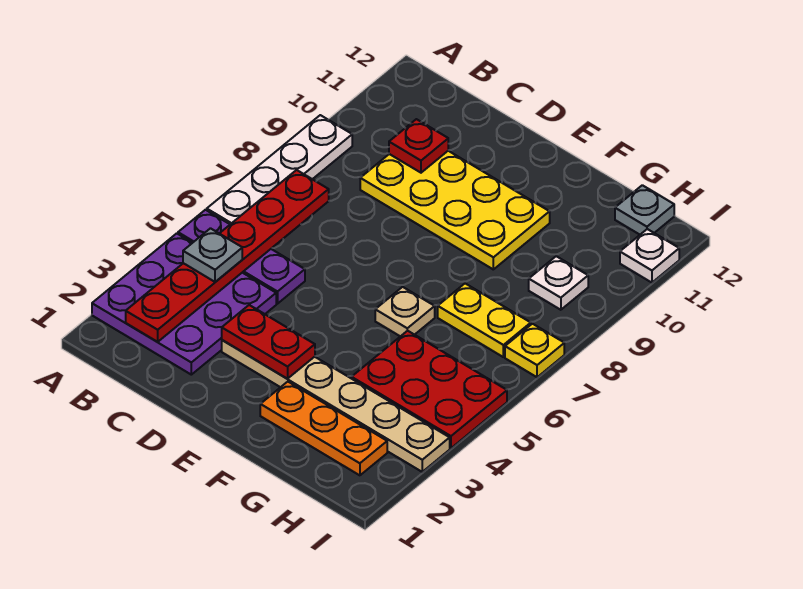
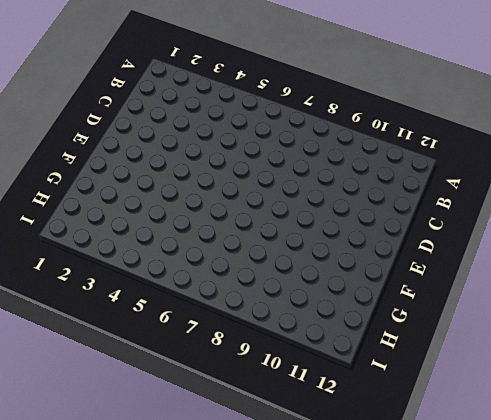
none -> purple 3x3 plate [92,233,276,375]
none -> purple 1x3 plate [178,210,305,304]
none -> white 1x4 plate [207,115,352,224]

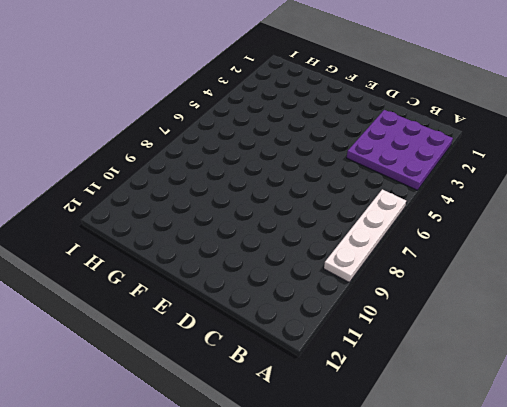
none -> purple 1x3 plate [178,210,305,304]
none -> yellow 2x4 plate [360,151,550,269]
none -> tan 1x6 plate [222,340,450,472]

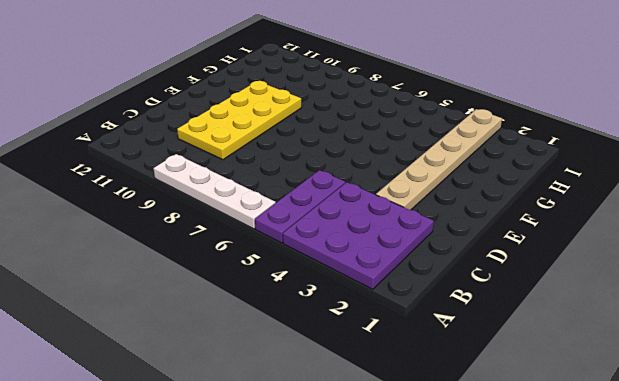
none -> orange 1x3 plate [260,382,387,475]
none -> tan 1x1 plate [375,287,435,336]
none -> red 2x3 plate [352,331,507,448]

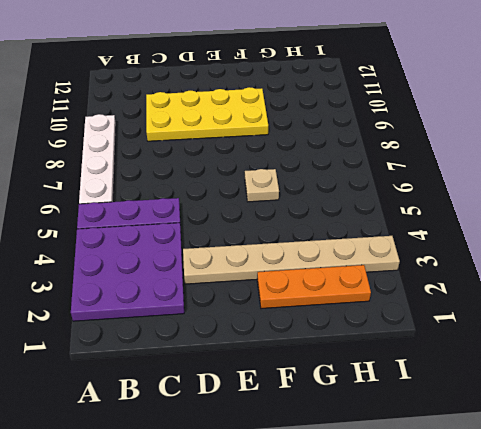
none -> red 2x3 plate [352,331,507,448]
none -> yellow 1x2 plate [438,284,531,357]
none -> white 1x1 plate [529,256,588,310]

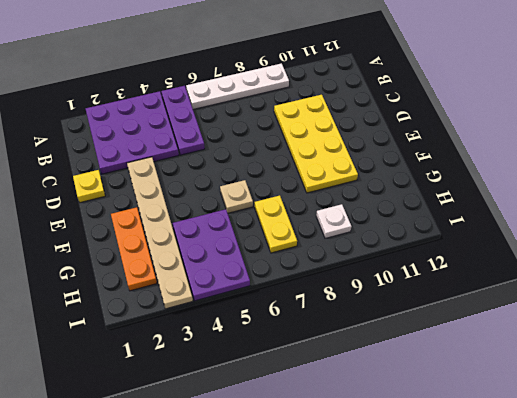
yellow 1x1 plate [73,170,105,203] -> yellow 1x1 plate moved to [505,324,564,377]
purple 2x3 plate [173,209,250,301] -> red 2x3 plate [352,331,507,448]
none -> grey 1x1 plate [615,185,674,235]
none -> white 1x1 plate [620,229,679,283]
none -> red 1x6 plate [126,170,329,342]

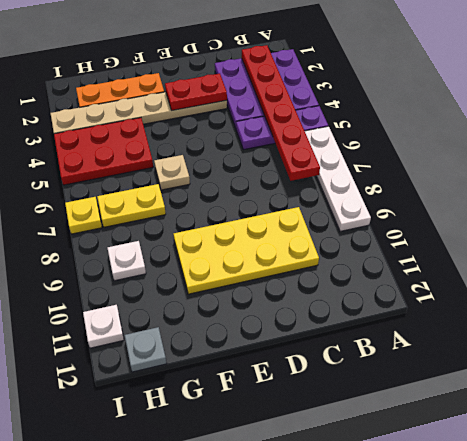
none -> red 1x1 plate [389,119,448,173]
none -> grey 1x1 plate [183,228,242,282]

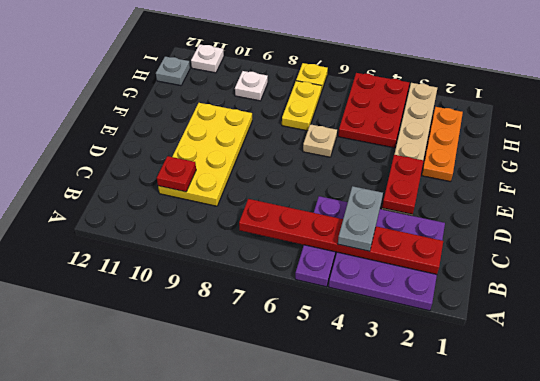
grey 1x2 plate [338,186,383,251] -> grey 1x1 plate [183,228,242,282]
none -> white 1x4 plate [207,115,352,224]

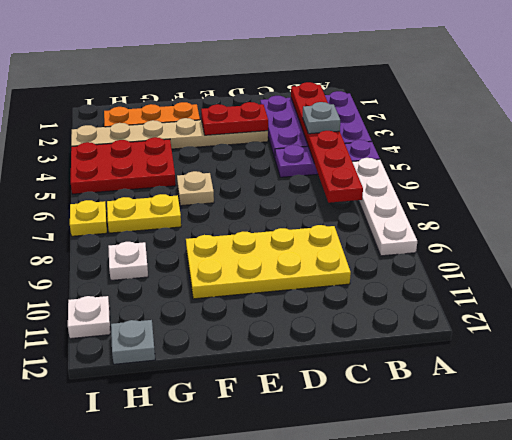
none -> red 1x1 plate [389,119,448,173]

